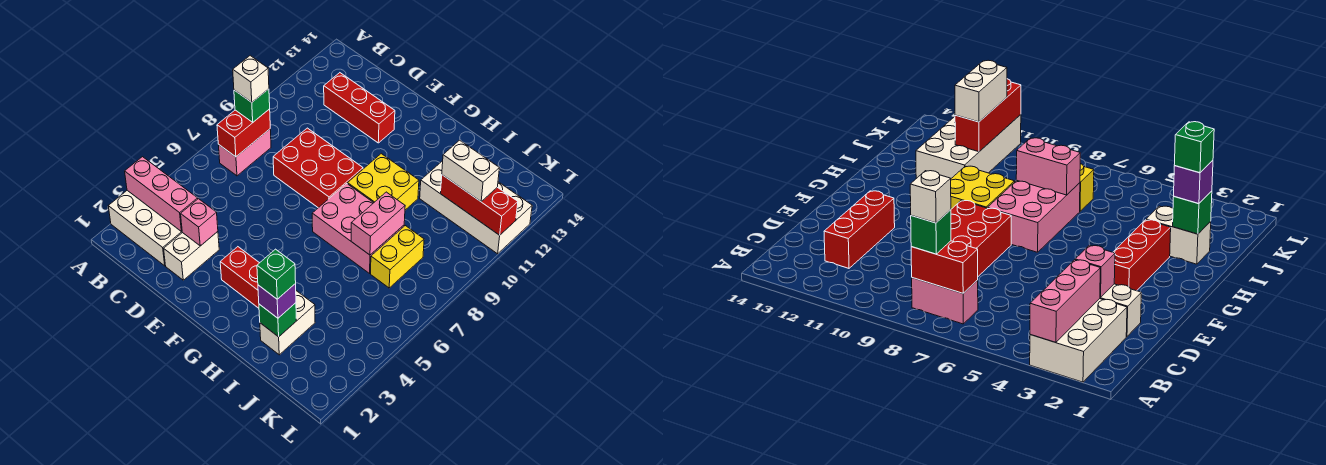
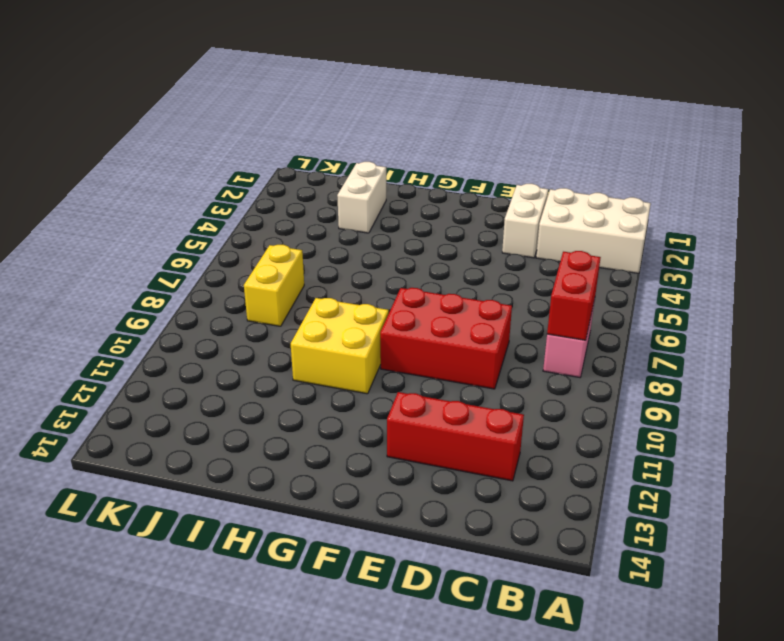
none -> red 1x3 brick [220,247,259,308]
none -> pink 2x3 brick [312,184,404,273]
none -> white 2x4 brick [420,161,532,254]

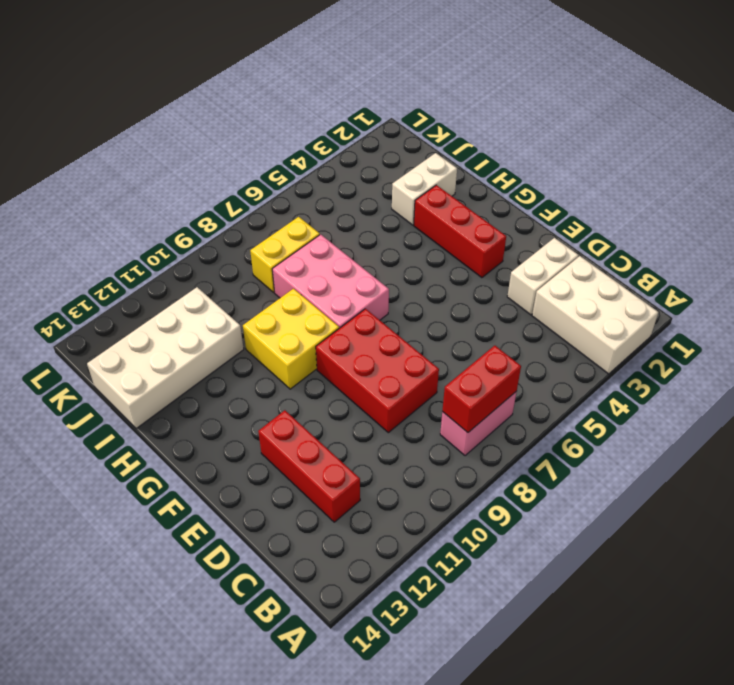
white 2x4 brick [87,287,244,429] -> white 2x4 brick turned to [420,161,532,254]
none -> pink 1x3 brick [125,157,198,231]
none -> pink 1x1 brick [181,199,218,246]
none -> green 1x1 brick [259,303,296,337]

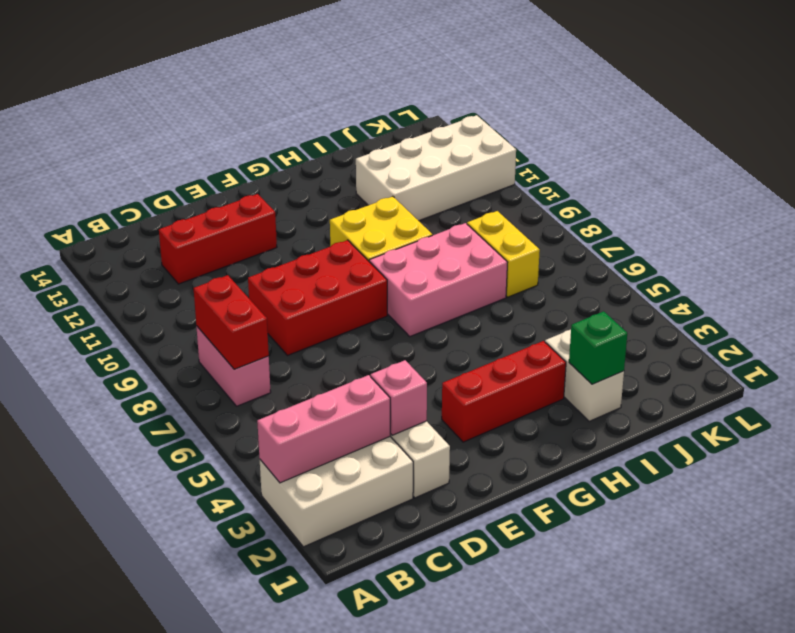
none -> pink 1x2 brick [351,192,405,255]
none -> red 1x3 brick [440,175,518,235]
none -> green 1x1 brick [234,89,270,122]

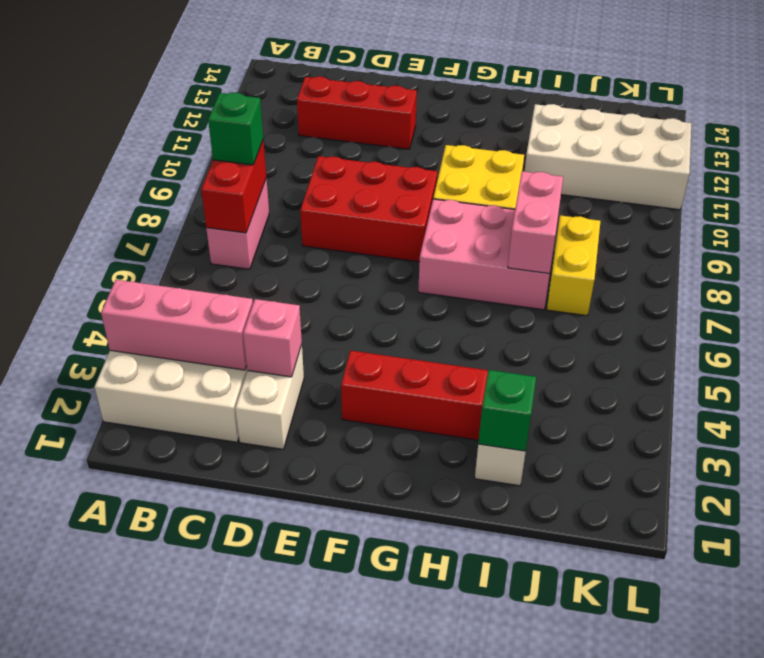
none -> red 1x3 brick [440,175,518,235]
none -> purple 1x1 brick [258,284,296,318]
none -> white 1x2 brick [442,140,499,201]

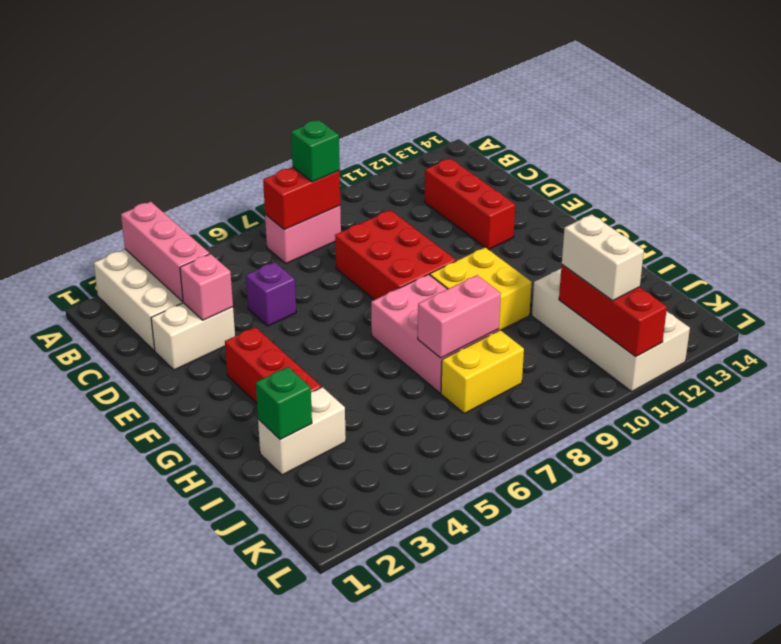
purple 1x1 brick [246,262,296,326] -> purple 1x1 brick moved to [258,284,296,318]
none -> white 1x1 brick [233,56,269,102]
none -> green 1x1 brick [257,249,296,299]

